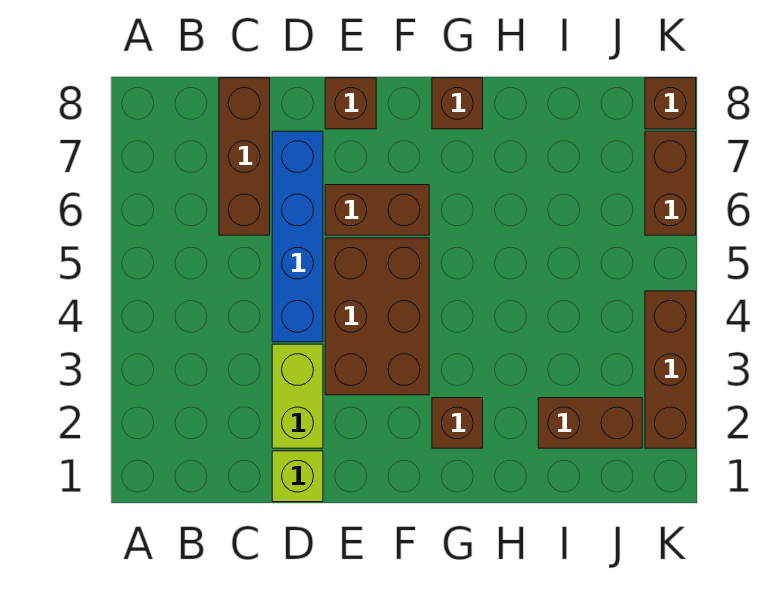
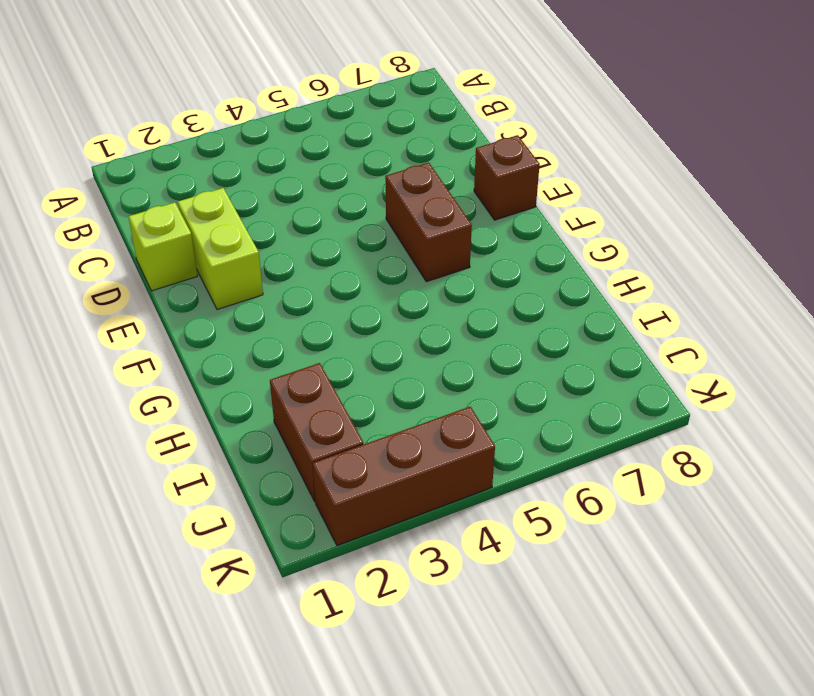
lime 1x2 brick [178,188,263,310] -> lime 1x2 brick turned to [272,344,323,448]
none -> brown 1x3 brick [219,78,270,235]
none -> blue 1x4 brick [272,131,323,342]
none -> brown 2x3 brick [325,238,429,395]

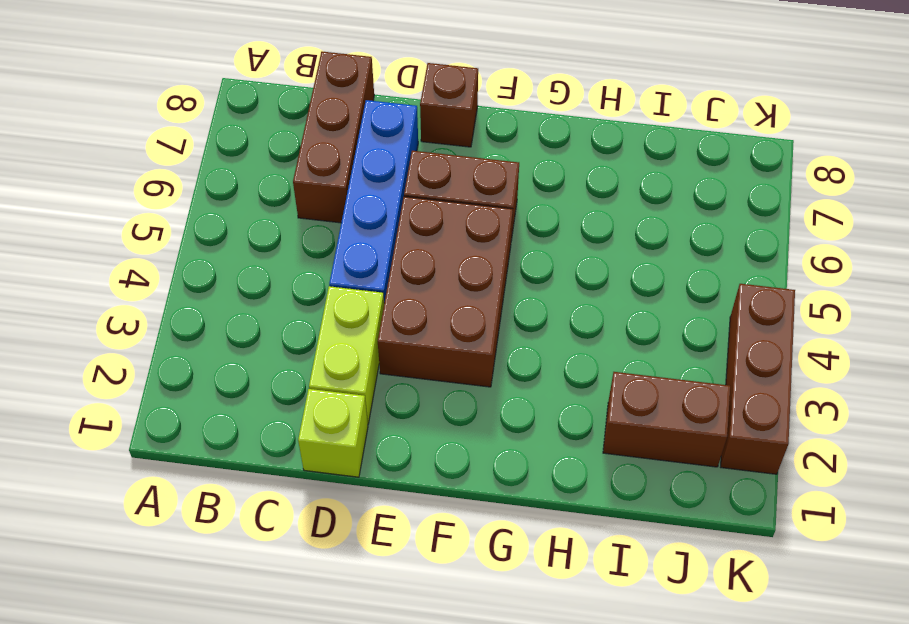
none -> brown 1x1 brick [432,398,483,448]
none -> brown 1x1 brick [432,78,483,129]
none -> brown 1x2 brick [645,131,696,235]

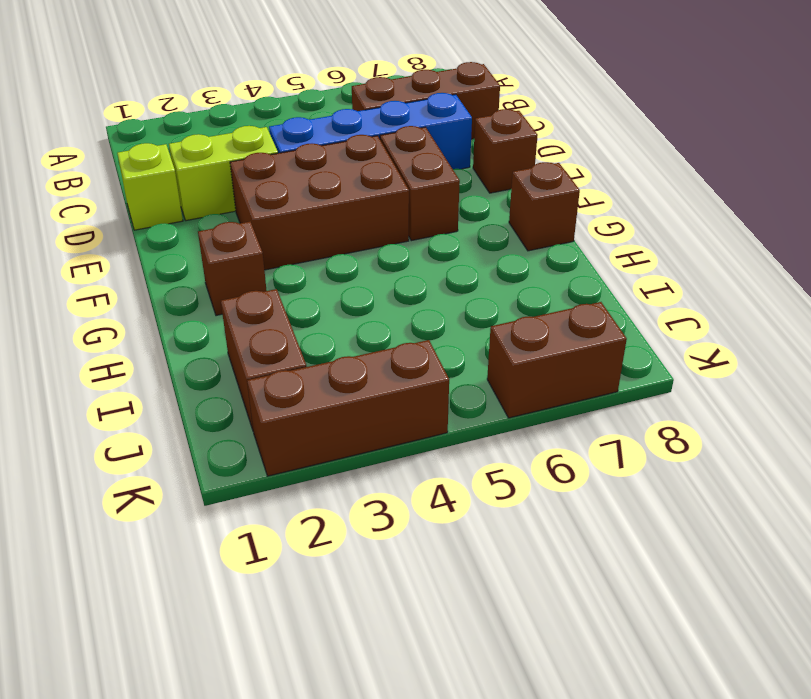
none -> brown 1x1 brick [645,78,696,129]

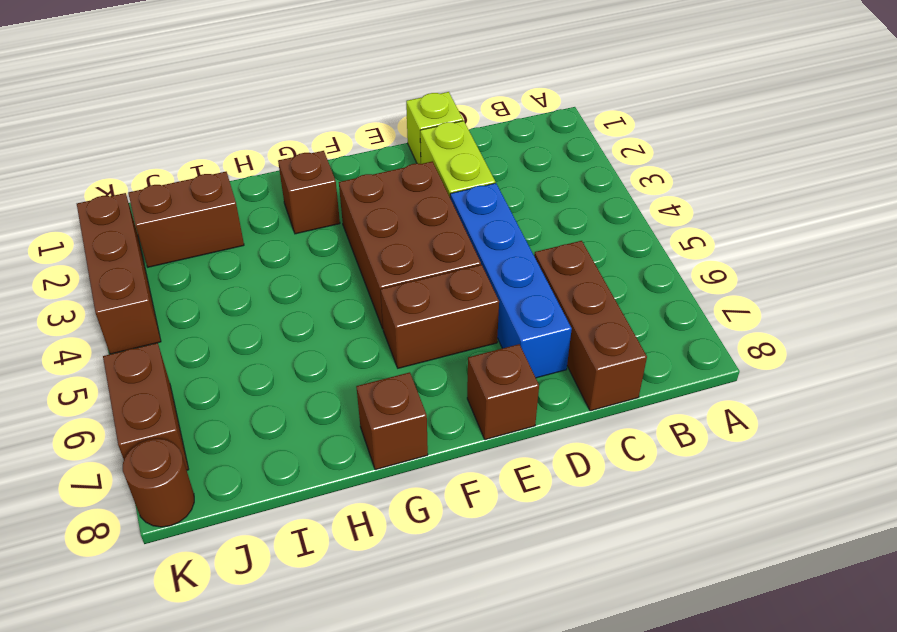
brown 1x1 round brick [123,439,194,527] -> brown 1x1 brick [645,78,696,129]

